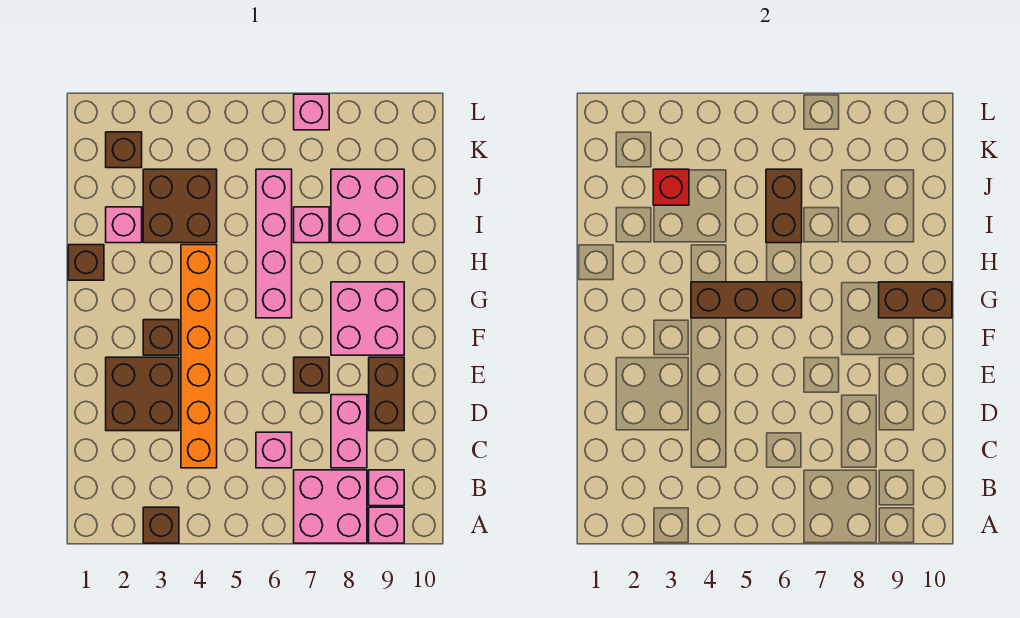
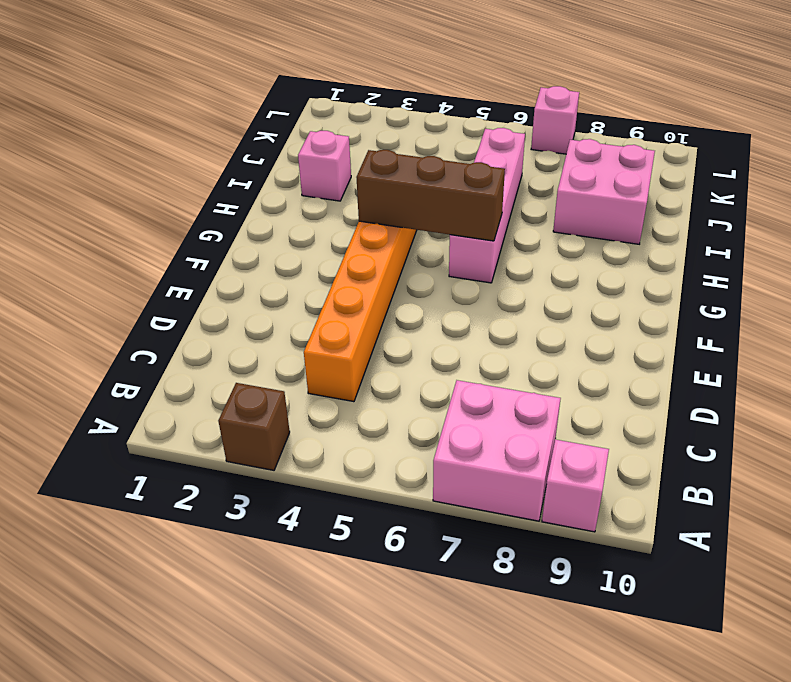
none -> pink 1x1 brick [369,470,404,506]
none -> pink 1x1 brick [256,432,292,468]
none -> pink 1x2 brick [331,395,367,468]

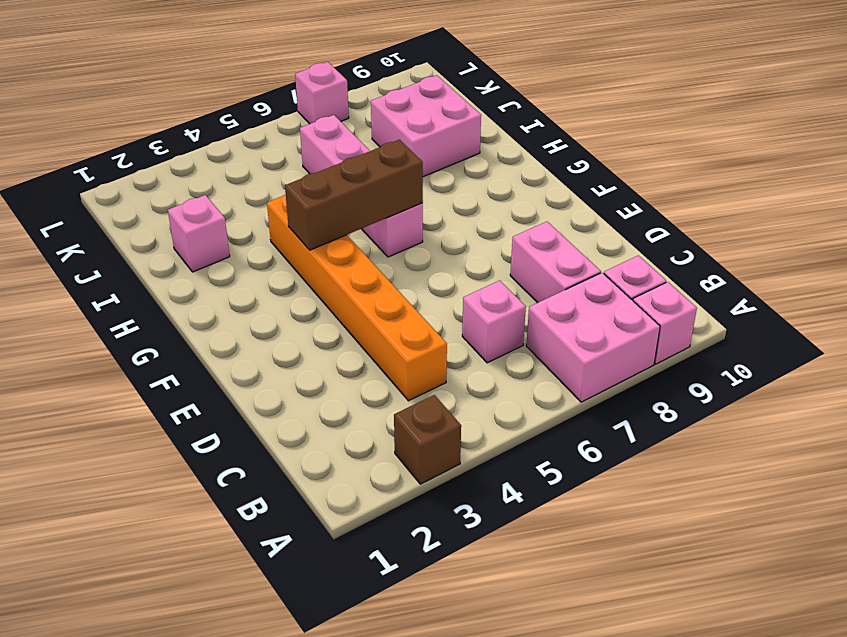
none -> brown 2x2 brick [106,357,179,431]
none -> brown 1x2 brick [369,357,404,431]
none -> brown 1x1 brick [294,357,329,393]

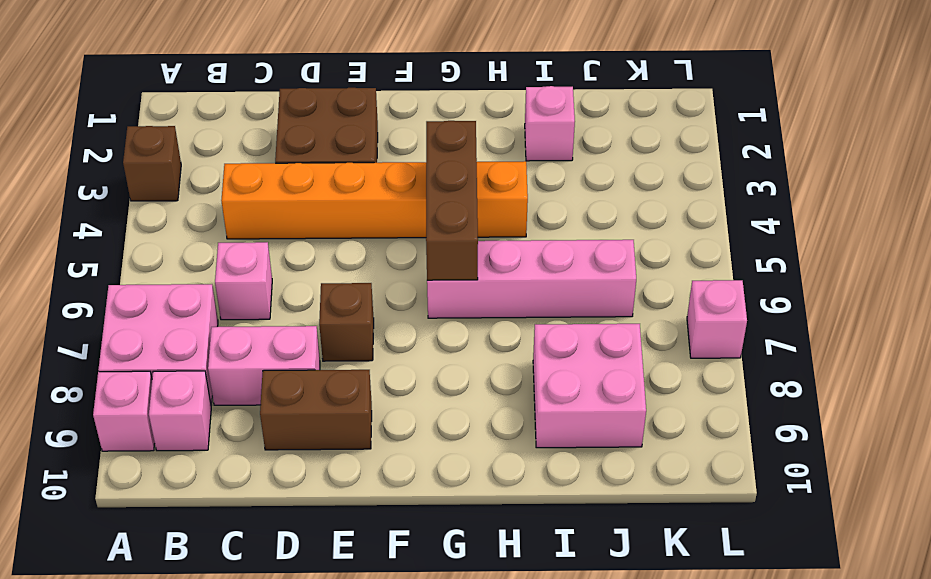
none -> brown 1x1 brick [143,320,179,355]
none -> pink 2x2 brick [331,282,404,355]
none -> brown 1x1 brick [68,245,104,280]

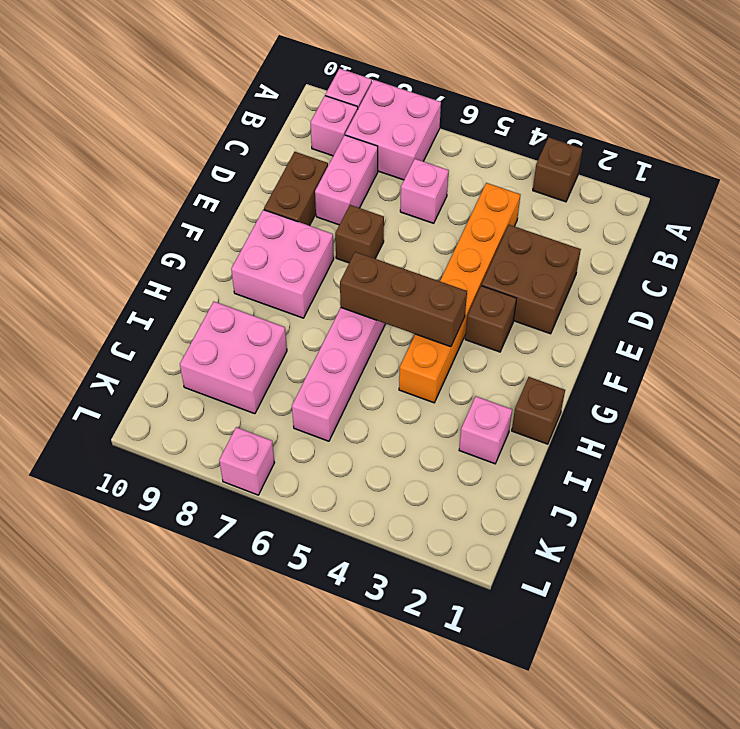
none -> brown 2x2 brick [143,169,217,243]
none -> pink 1x1 brick [294,207,329,243]
none -> brown 1x1 brick [106,132,142,168]

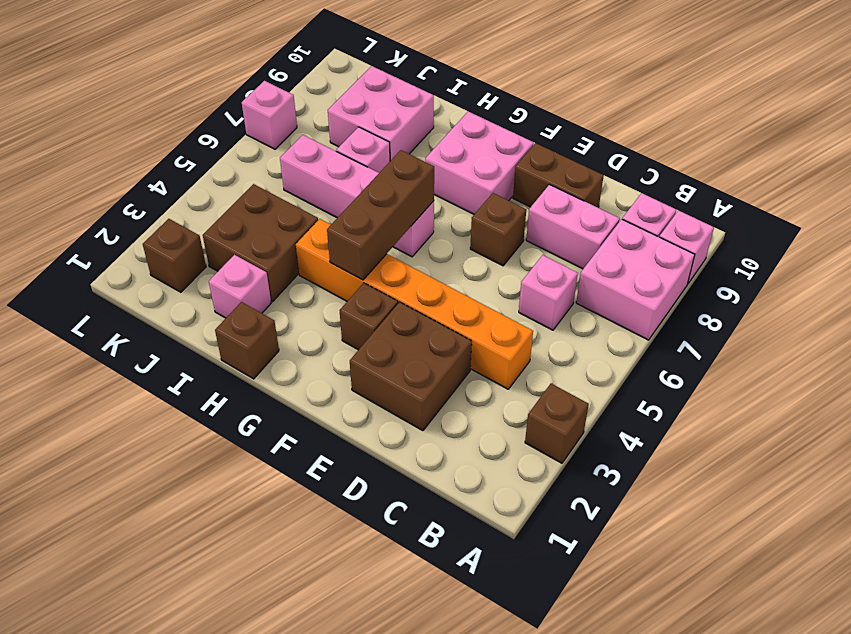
none -> brown 1x2 brick [879,282,952,318]
none -> brown 1x2 brick [766,169,802,243]
none -> red 1x1 brick [653,169,689,205]

